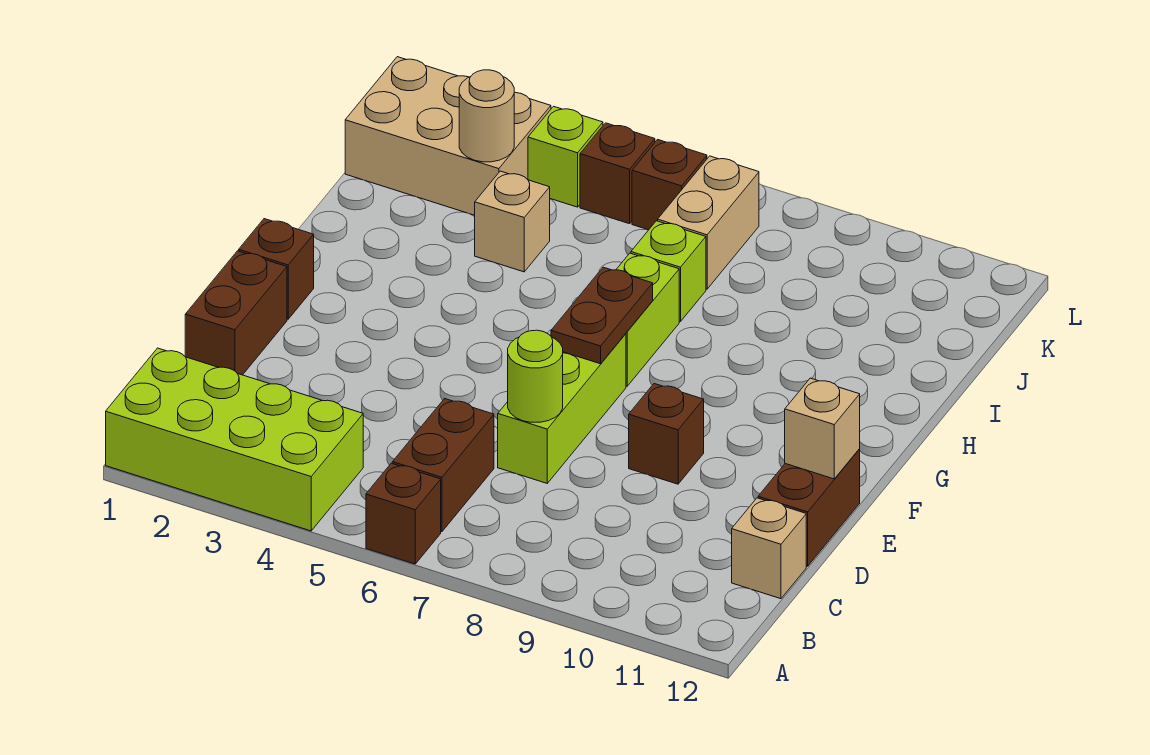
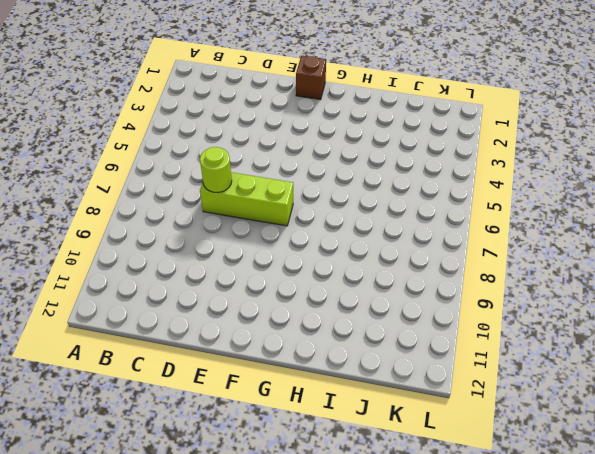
none -> lime 2x4 brick [106,348,363,531]
none -> brown 1x1 brick [366,463,441,564]
none -> brown 1x2 brick [392,399,494,532]

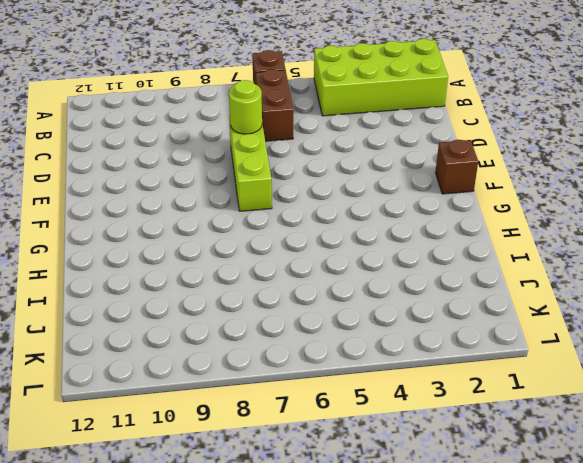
none -> tan 1x1 brick [732,498,806,599]
none -> brown 1x2 brick [185,251,287,375]
none -> brown 1x2 brick [758,449,860,566]

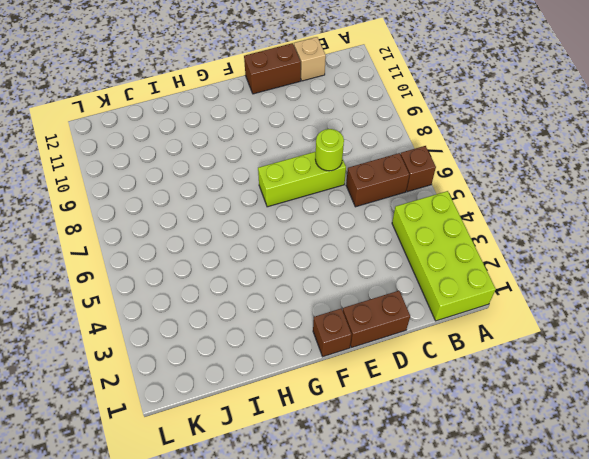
none -> brown 1x1 brick [629,384,704,484]
none -> lime 1x2 brick [616,253,679,386]
none -> tan 1x1 brick [475,171,550,272]

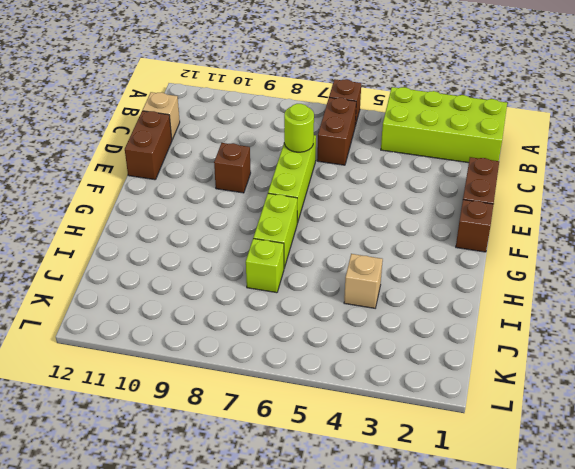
none -> tan 2x3 brick [345,57,551,215]
none -> tan 1x2 brick [658,156,759,289]
none -> lime 1x1 brick [528,106,603,207]

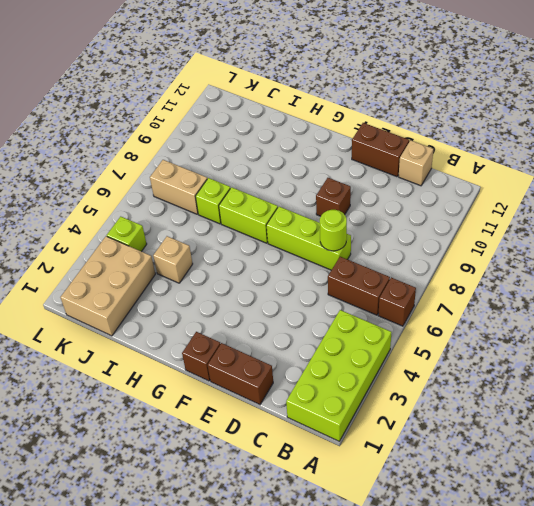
none -> brown 1x1 brick [580,123,655,224]
none -> brown 1x1 brick [632,140,707,230]
none -> tan 1x1 brick [785,378,860,479]

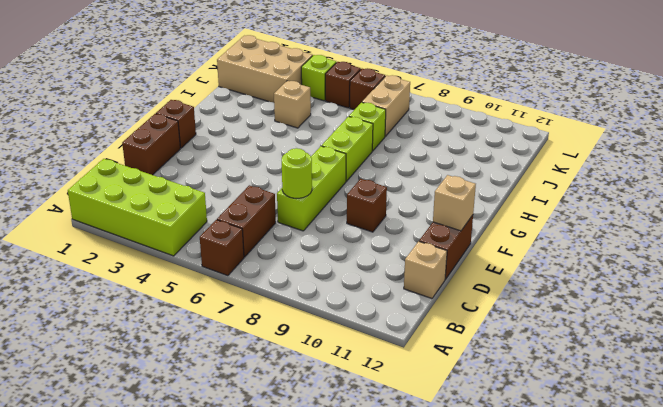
none -> brown 1x2 plate [551,267,653,364]
none -> tan 1x1 round brick [459,70,514,162]

